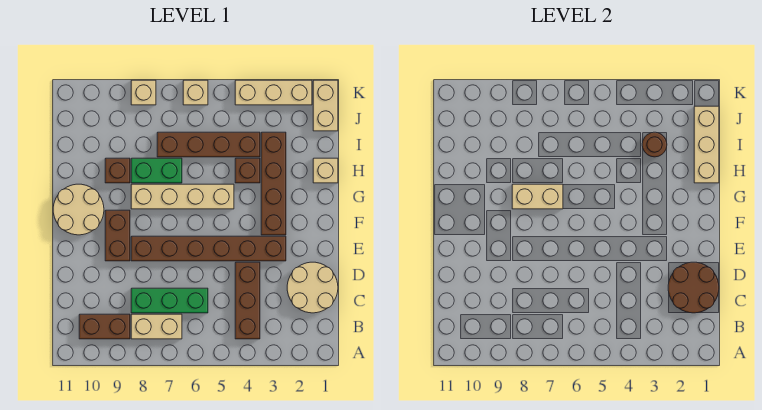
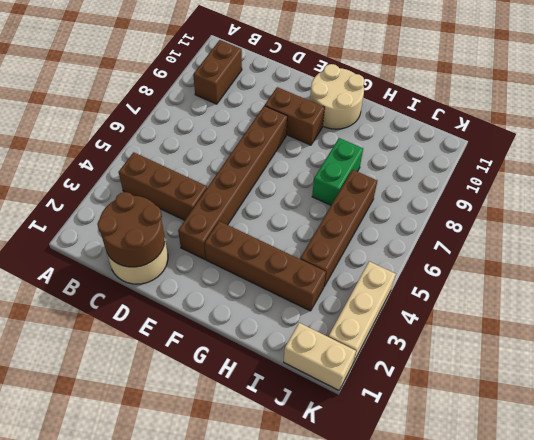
none -> tan 1x2 brick [131,314,182,339]
none -> green 1x3 brick [131,288,208,313]
none -> tan 1x4 brick [131,184,234,209]

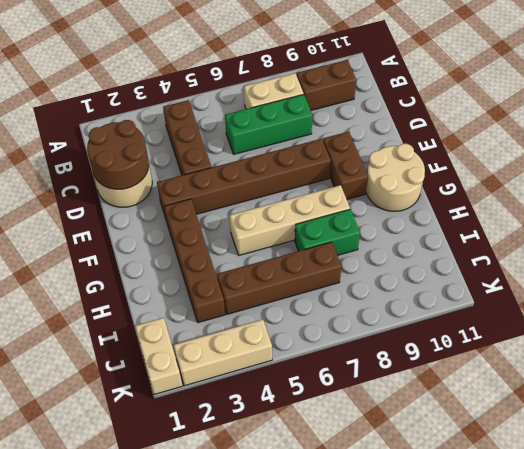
none -> tan 1x1 brick [313,158,338,183]
none -> brown 1x1 brick [235,158,260,183]
none -> brown 1x1 brick [105,158,130,183]

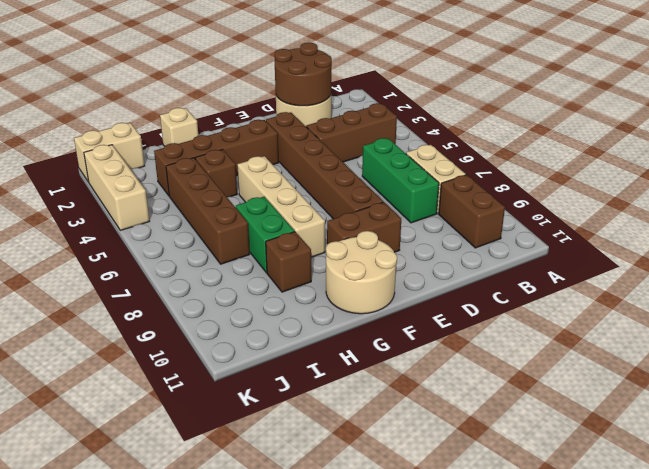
none -> tan 1x1 brick [183,80,208,105]
none -> tan 1x1 brick [131,80,156,105]
none -> tan 1x2 brick [512,184,563,209]

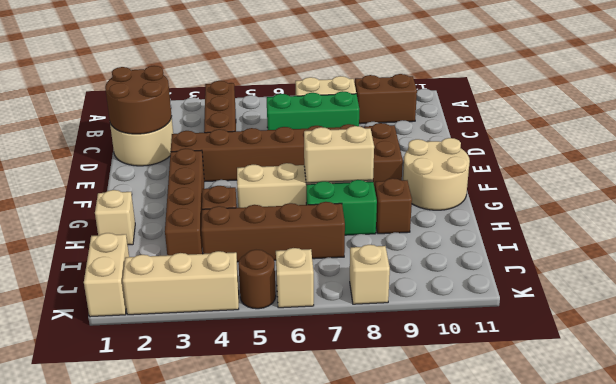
brown 1x1 round brick [238,250,276,309] -> brown 1x1 round brick moved to [642,132,667,157]
none -> tan 1x3 brick [694,106,719,183]

